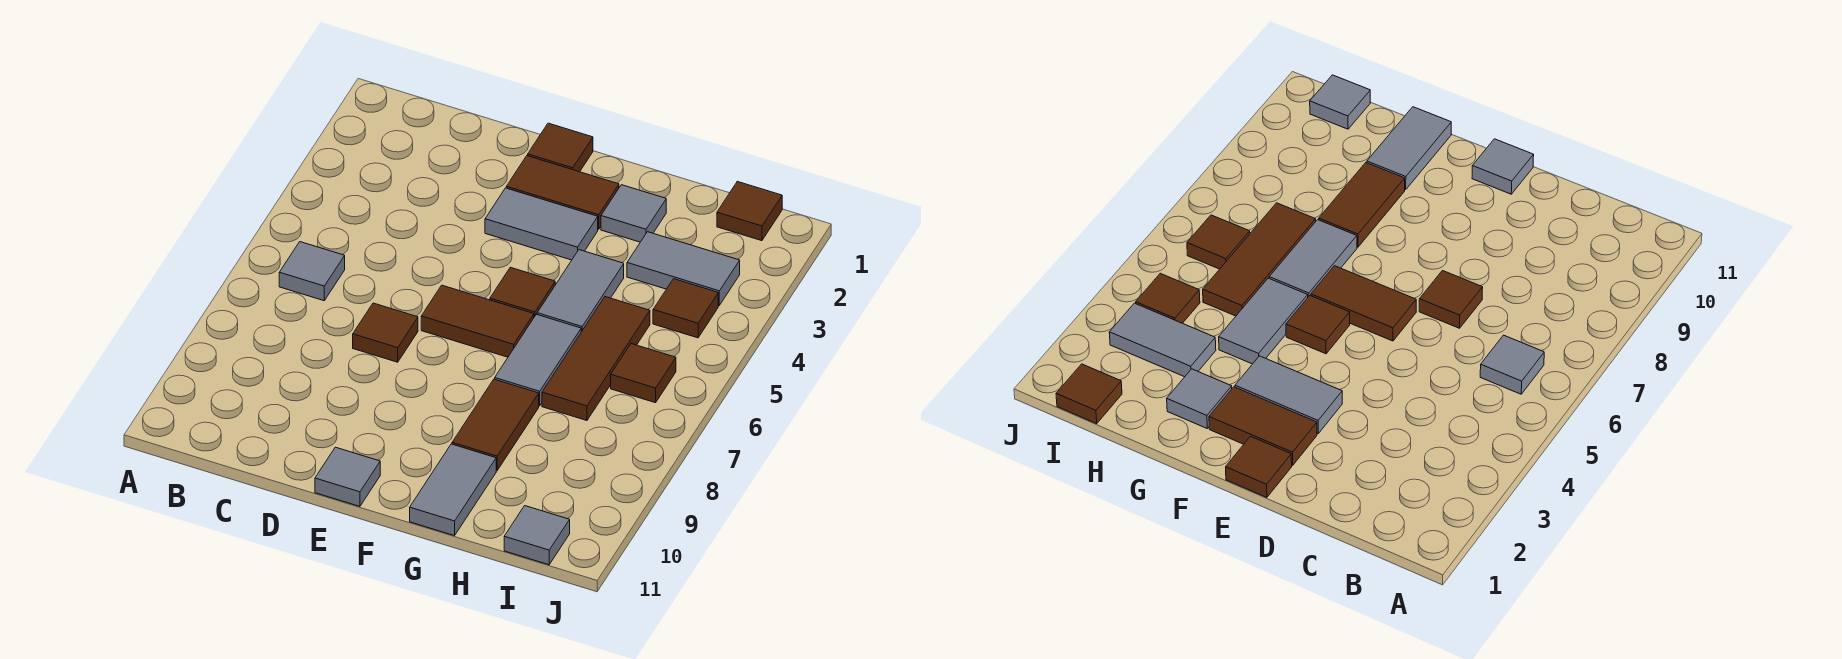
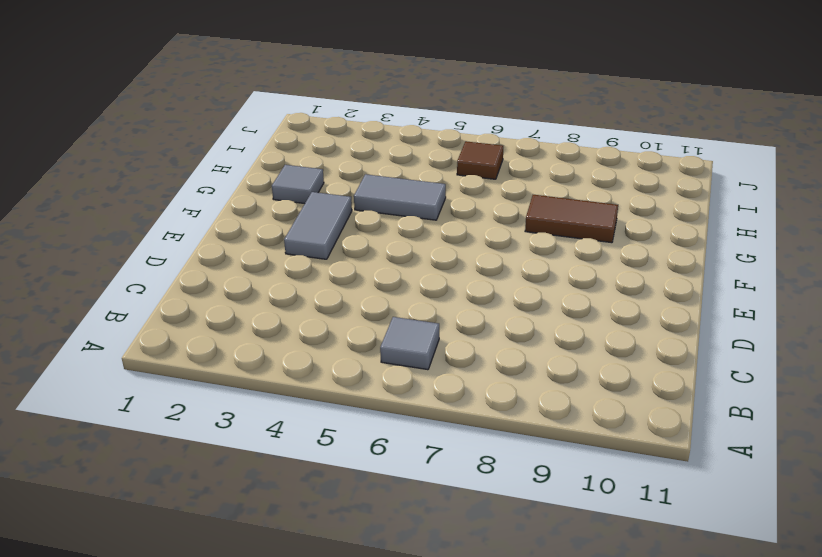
none -> brown 1x1 tile [353,303,418,362]
none -> brown 1x1 tile [528,123,593,172]
none -> brown 1x2 tile [506,156,619,229]

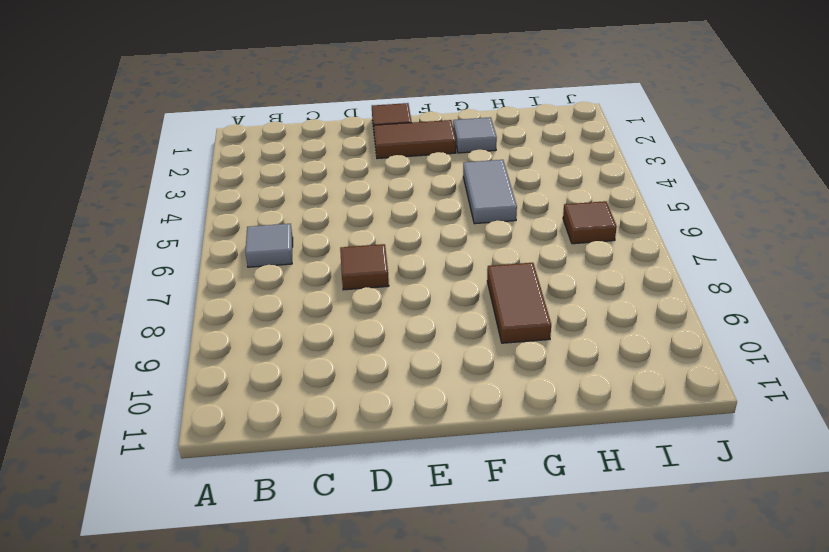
none -> grey 1x2 tile [485,188,598,260]
none -> brown 1x2 tile [421,285,534,357]
none -> grey 1x1 tile [315,447,380,506]

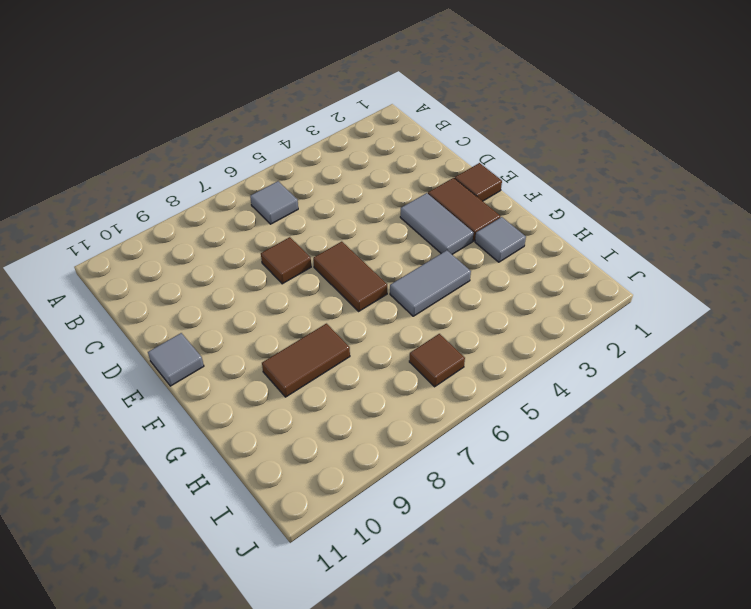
none -> brown 1x1 tile [490,267,555,317]
none -> grey 1x2 tile [495,314,581,406]
none -> grey 1x2 tile [410,444,496,536]

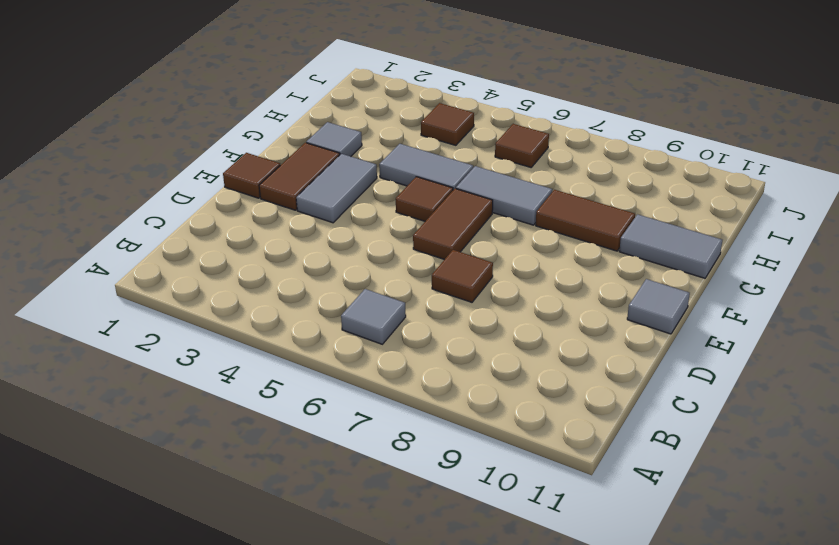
none -> grey 1x2 tile [627,232,740,305]
none -> brown 1x3 tile [542,297,650,420]
none -> brown 1x1 tile [717,181,782,241]

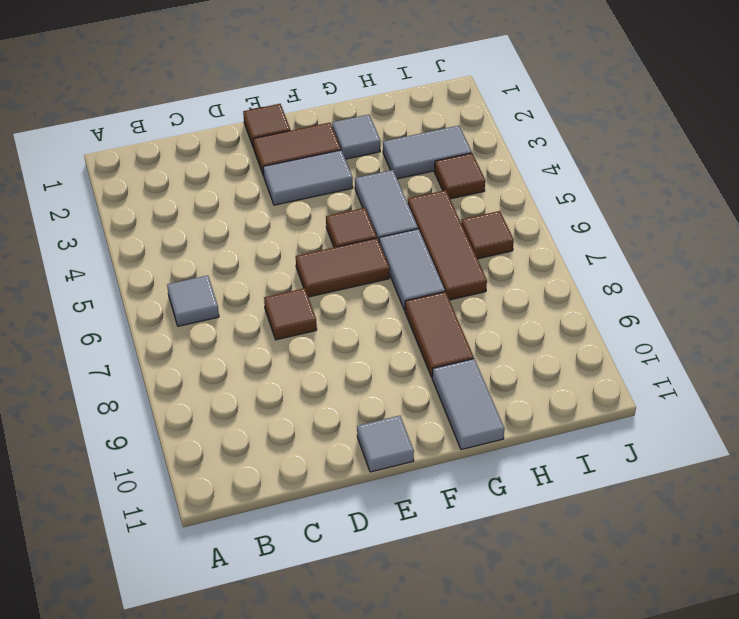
none -> brown 1x1 tile [717,181,782,241]
none -> grey 1x1 tile [504,506,570,565]

